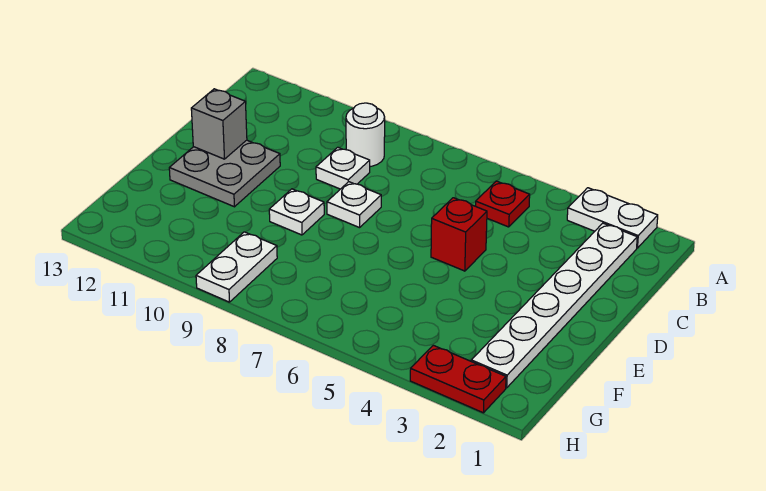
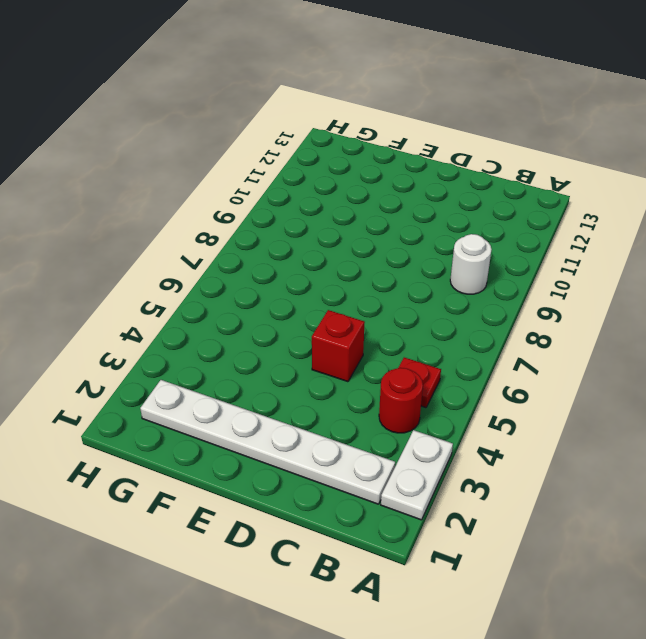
red 1x1 round brick [379,368,423,433] -> none
none -> white 1x1 plate [316,147,370,189]
none -> white 1x1 plate [327,182,381,228]
none -> grey 2x2 plate [169,140,280,207]

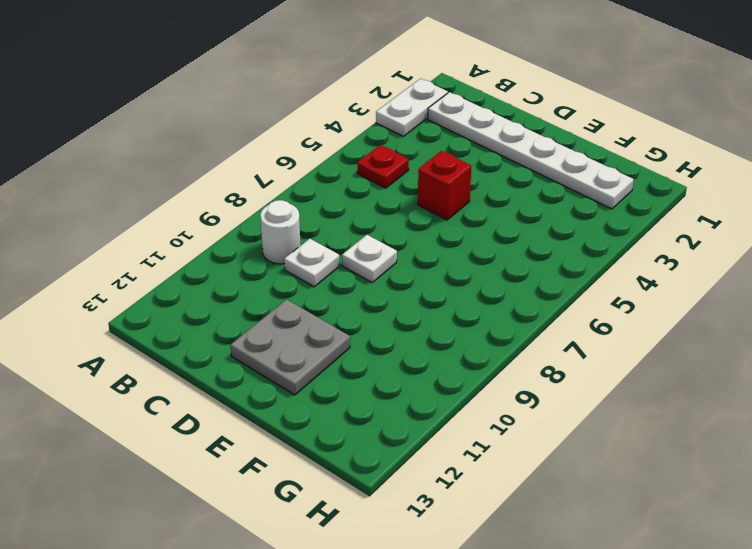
none -> white 1x1 plate [269,189,324,235]
none -> white 1x2 plate [196,232,277,302]
none -> red 1x2 plate [410,345,506,413]

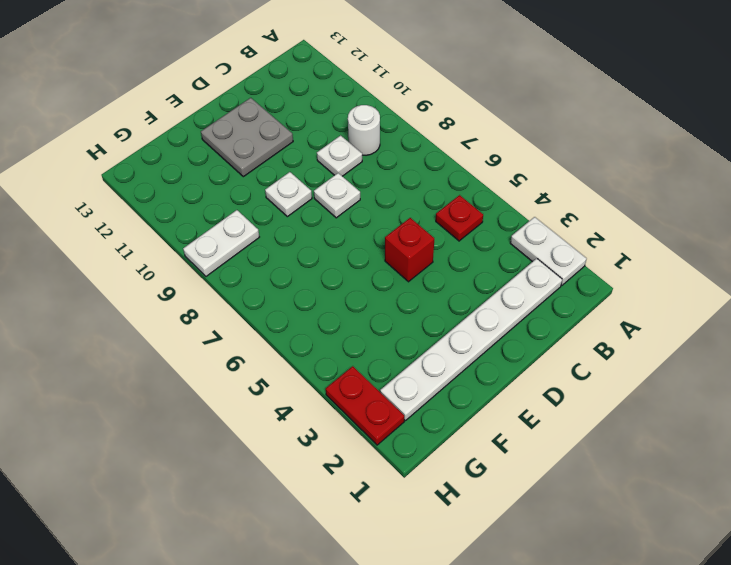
none -> grey 1x1 brick [191,89,247,159]

